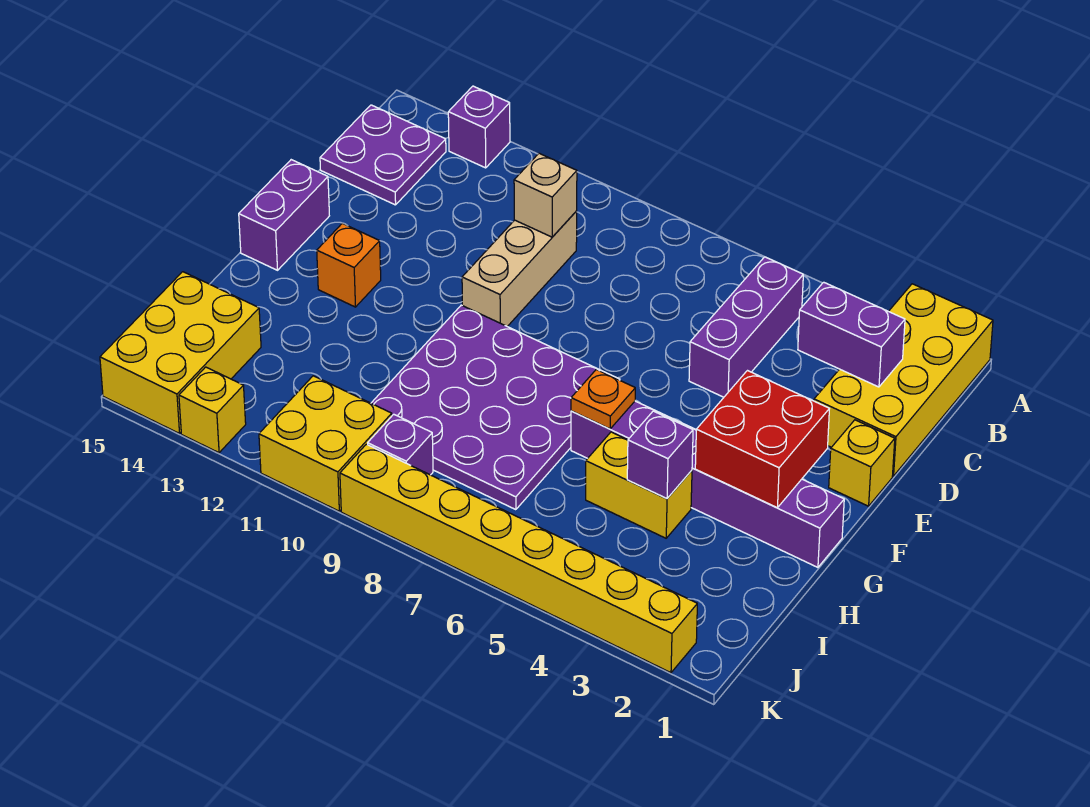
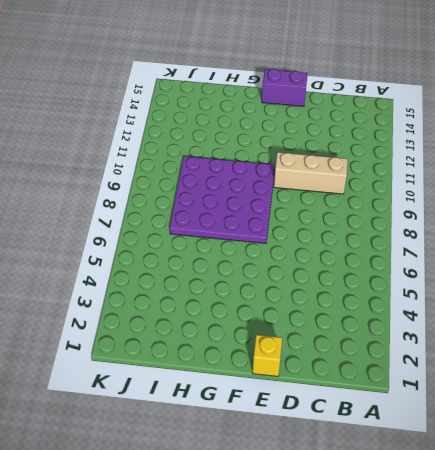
none -> yellow 2x4 brick [814,284,993,476]
none -> purple 1x1 brick [448,86,510,168]
none -> purple 1x3 brick [689,257,803,397]

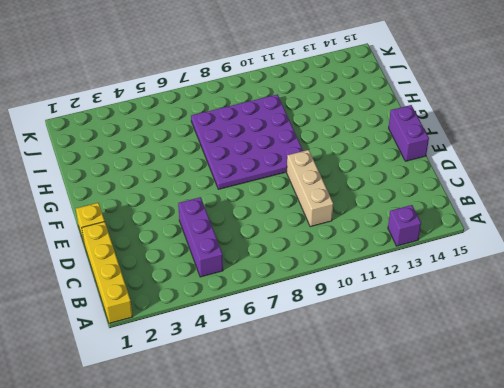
yellow 1x4 brick [82,222,133,323] -> yellow 2x4 brick [814,284,993,476]
none -> purple 2x2 plate [320,105,446,205]
none -> orange 1x1 brick [317,223,381,307]
none -> purple 1x6 brick [571,401,844,567]

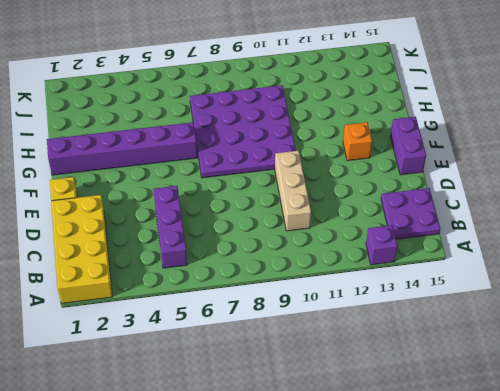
none -> yellow 1x2 brick [586,432,692,538]
none -> yellow 2x3 brick [100,272,261,433]
none -> purple 1x1 brick [368,414,433,475]

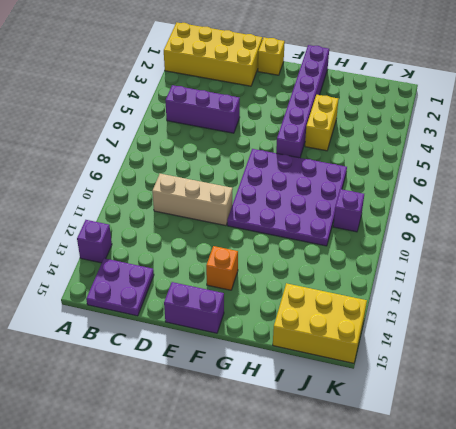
none -> yellow 2x2 brick [259,376,392,511]
none -> yellow 1x8 brick [340,444,697,673]
none -> yellow 1x1 brick [179,367,246,453]

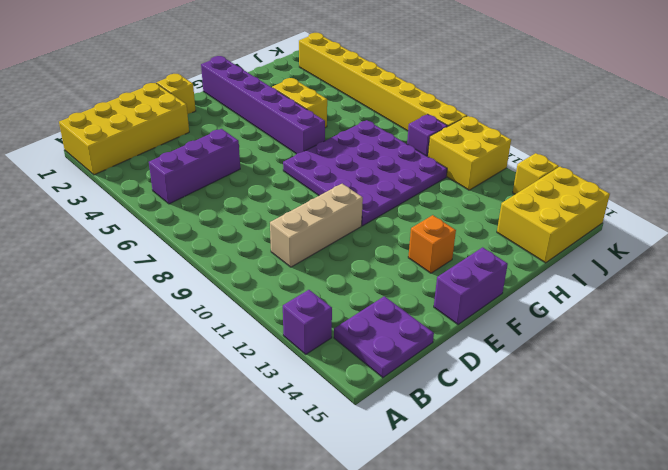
none -> purple 1x2 brick [798,282,905,387]
none -> tan 1x1 brick [514,153,577,237]
none -> red 2x2 brick [695,371,829,508]

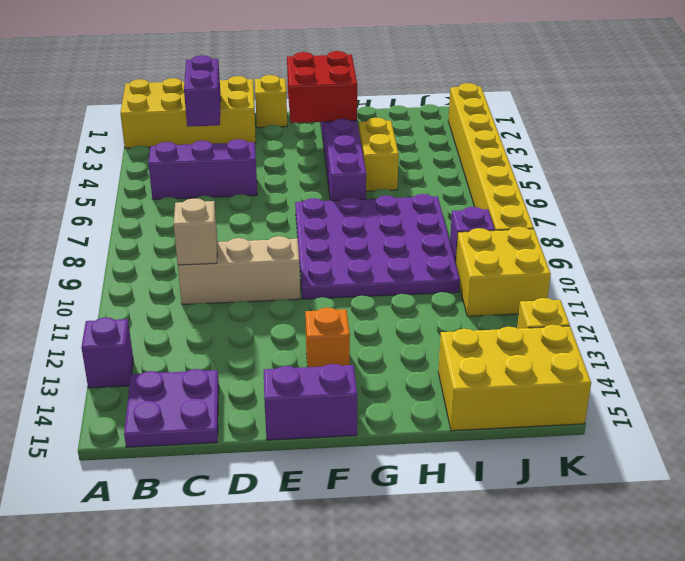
none -> orange 1x1 plate [571,369,635,429]
none -> purple 1x1 brick [627,411,693,498]

